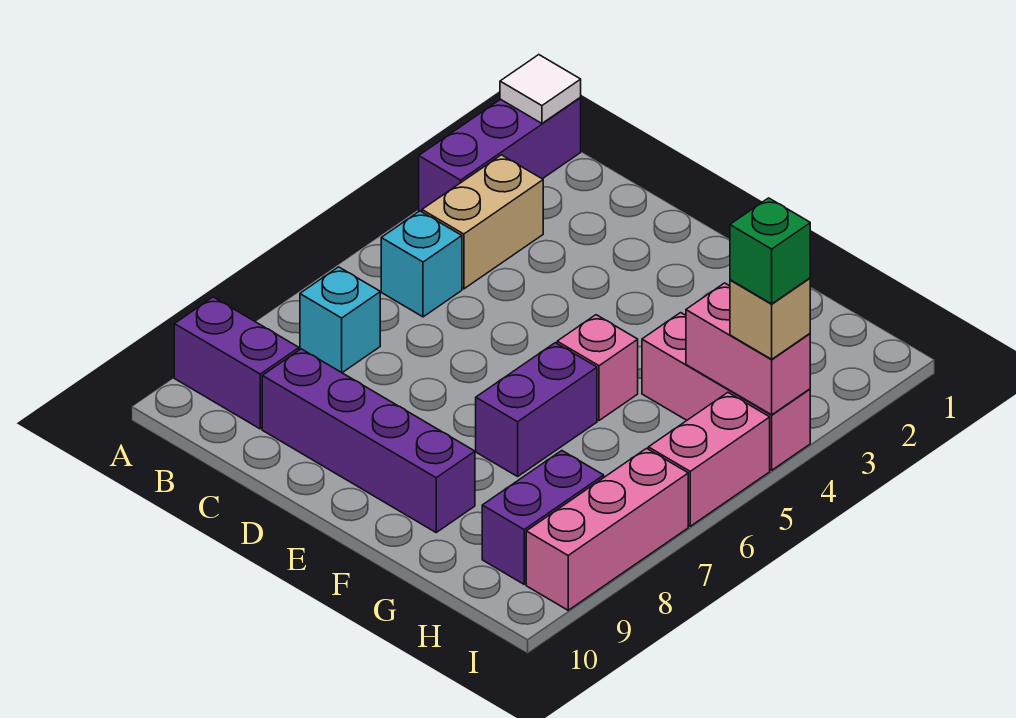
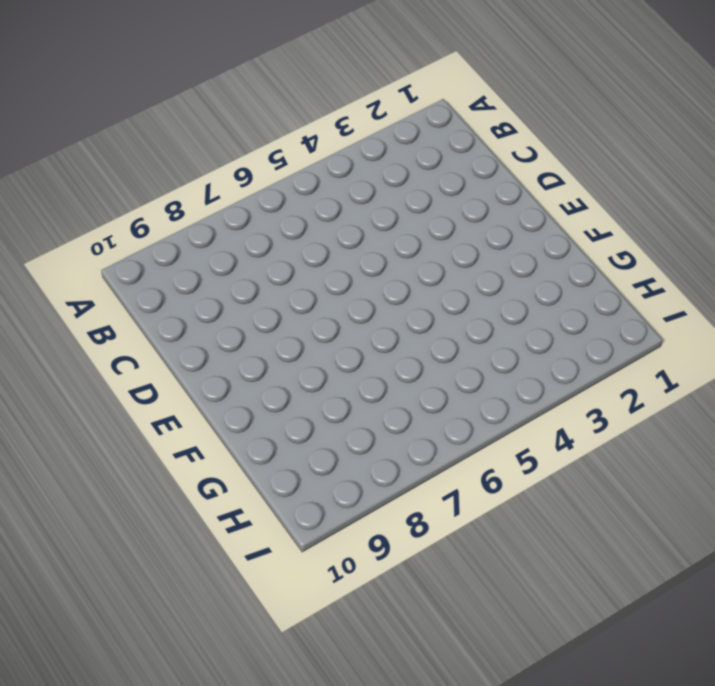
none -> purple 1x3 brick [419,97,581,212]
none -> purple 1x2 brick [174,297,299,429]
none -> tan 1x2 brick [422,155,543,289]

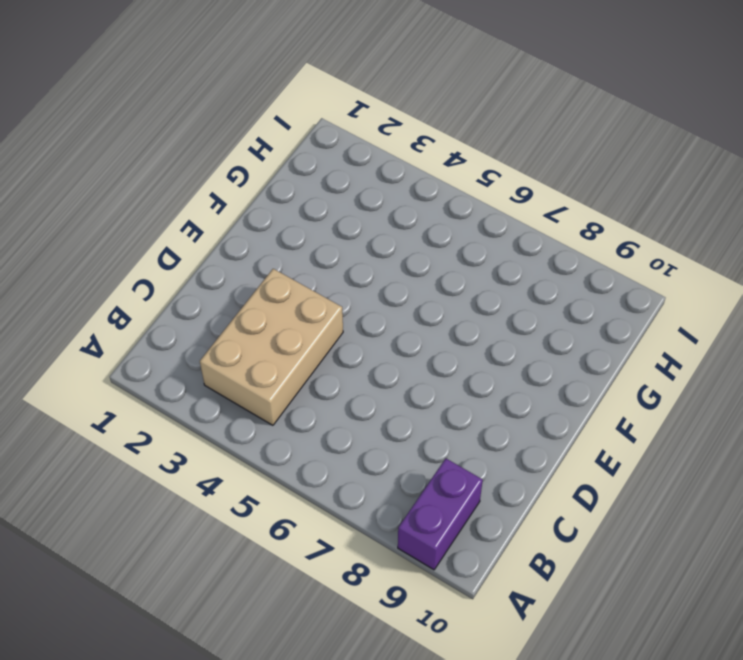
tan 2x3 brick [200,269,343,425] -> tan 1x2 brick [422,155,543,289]
none -> purple 1x3 brick [419,97,581,212]
none -> cyan 1x1 brick [381,211,462,317]
none -> cyan 1x1 brick [300,267,380,373]

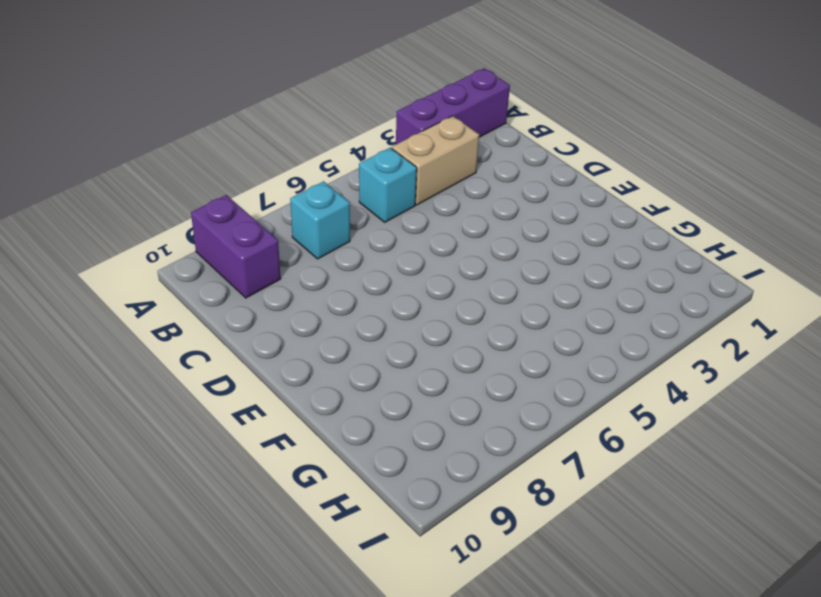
none -> purple 1x4 brick [262,349,475,532]
none -> pink 1x1 brick [557,315,638,420]
none -> purple 1x2 brick [476,343,597,476]

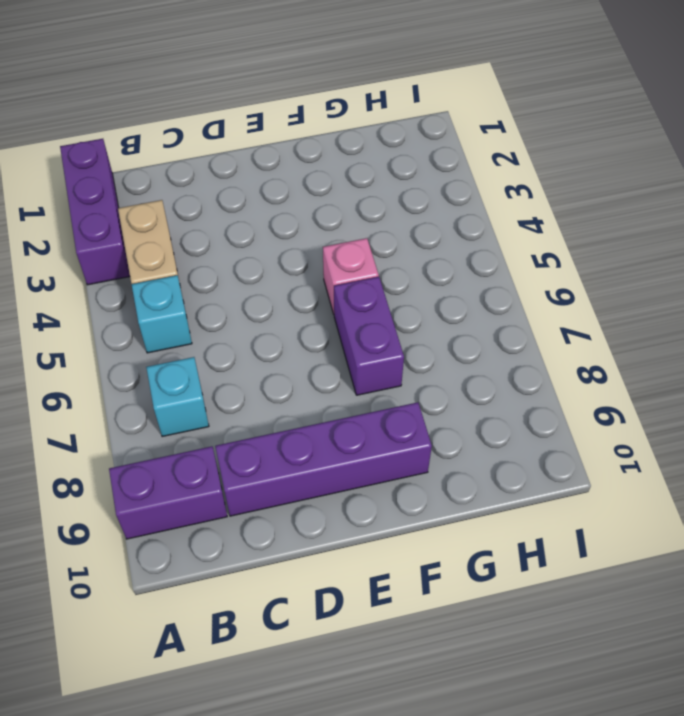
none -> pink 1x3 brick [642,313,810,470]
none -> purple 1x2 brick [482,451,604,584]
none -> pink 1x2 brick [648,393,770,526]

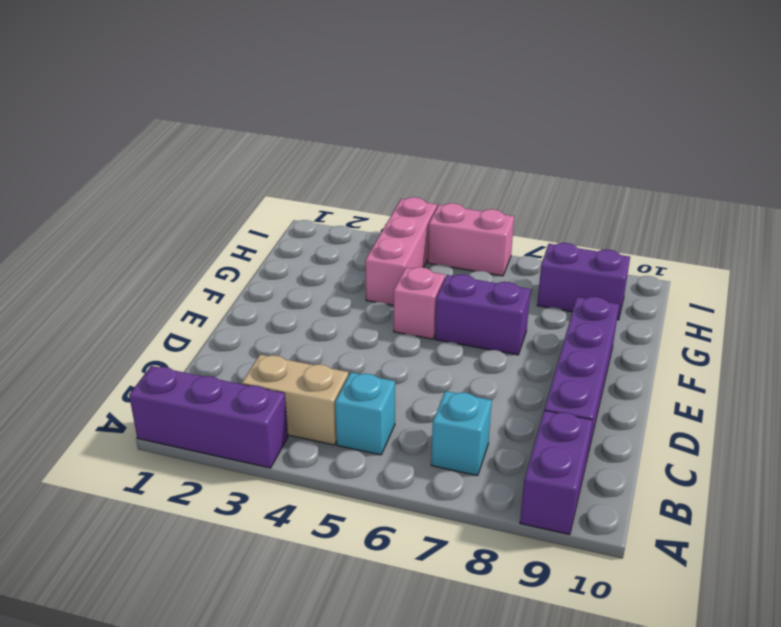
none -> pink 1x3 brick [526,448,688,610]
none -> white 1x1 tile [500,55,581,123]
none -> pink 1x2 brick [686,283,810,415]

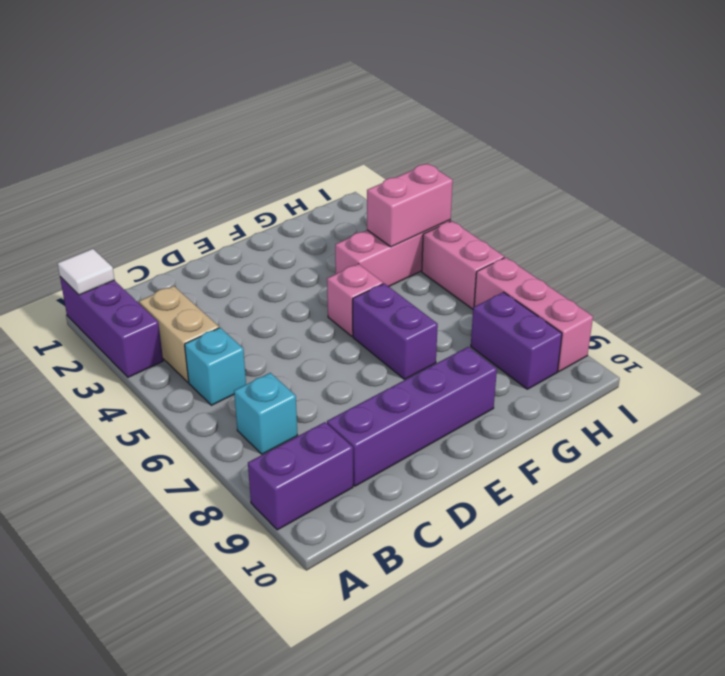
none -> tan 1x1 brick [730,278,810,359]
none -> green 1x1 brick [730,198,810,304]

